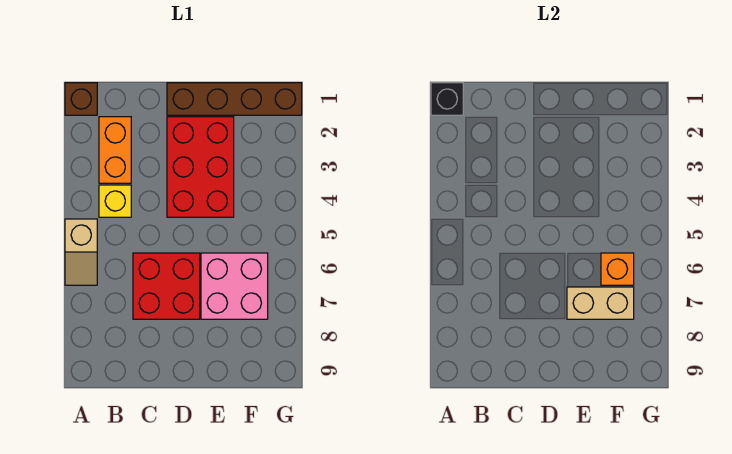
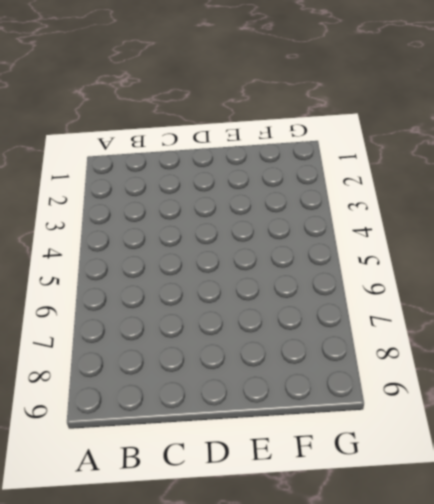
none -> brown 1x1 brick [65,83,97,115]
none -> tan 1x2 slope [65,219,97,285]

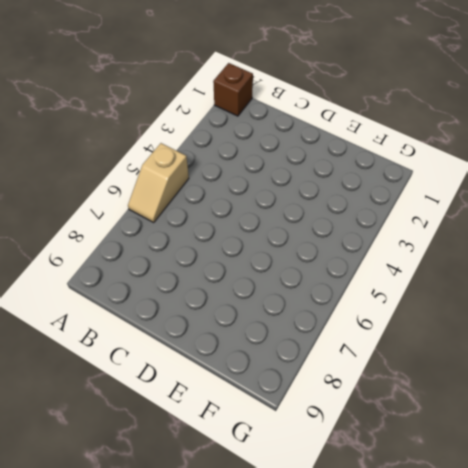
none -> orange 1x2 brick [99,117,131,183]
none -> yellow 1x1 brick [99,185,131,217]

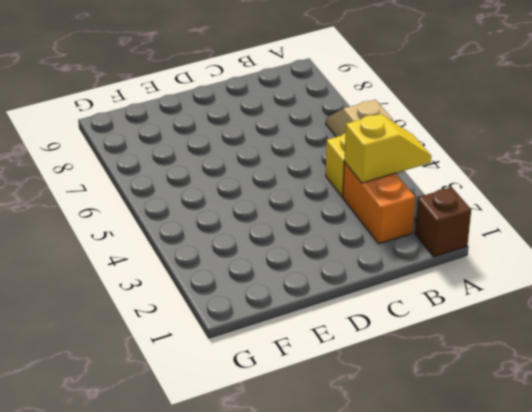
yellow 1x2 slope [344,114,431,183] -> none
none -> red 2x2 brick [133,253,200,319]
none -> brown 1x4 brick [167,83,302,115]

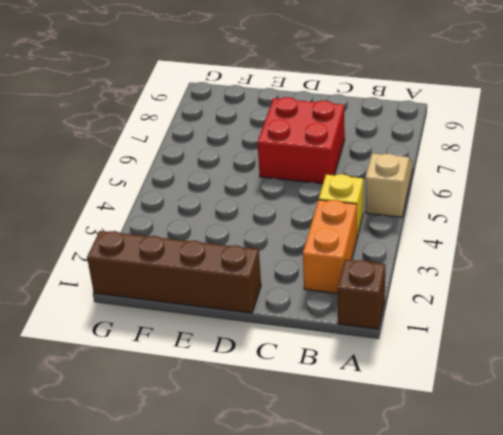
none -> red 2x3 brick [167,117,234,217]
none -> pink 2x2 brick [201,253,268,319]

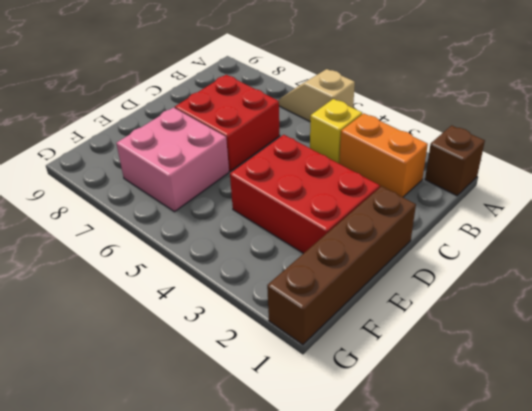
none -> black 1x1 brick [431,83,463,115]
none -> tan 1x2 brick [567,287,634,319]

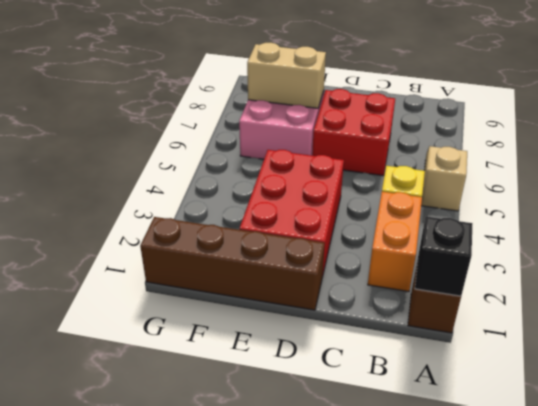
none -> orange 1x1 brick [601,253,634,285]

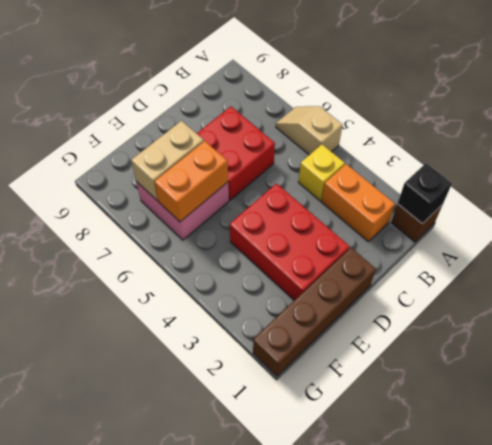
orange 1x2 brick [154,141,228,222] -> orange 1x1 brick [601,253,634,285]

